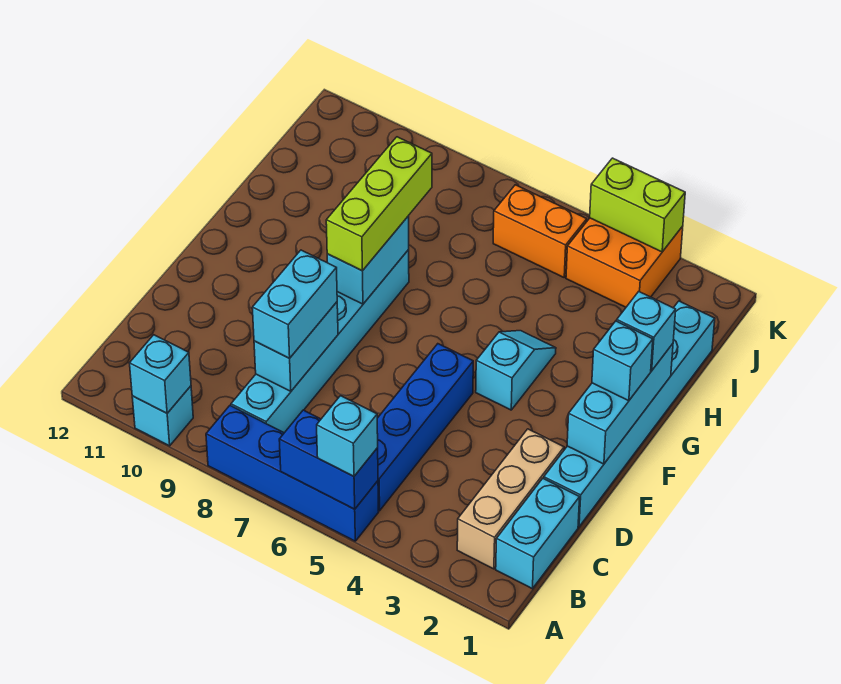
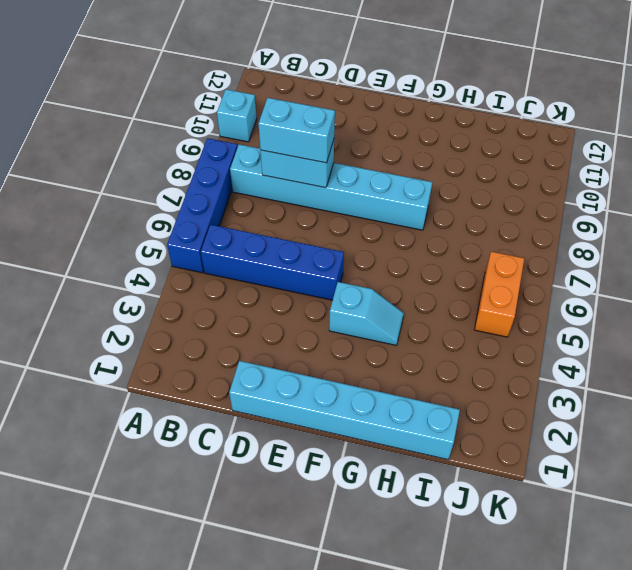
none -> cyan 1x2 brick [496,478,580,589]
none -> tan 1x3 brick [457,429,564,569]
none -> orange 2x2 brick [566,218,683,307]

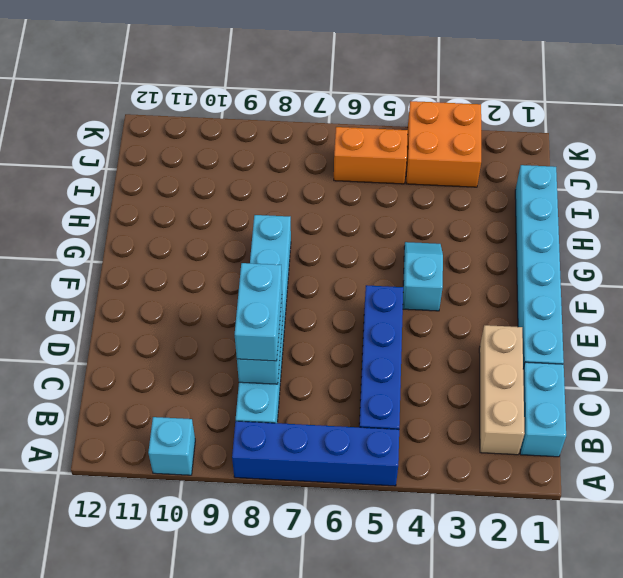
none -> blue 1x2 brick [279,410,378,509]
none -> cyan 1x1 brick [130,335,191,413]
none -> cyan 1x3 brick [567,344,673,464]

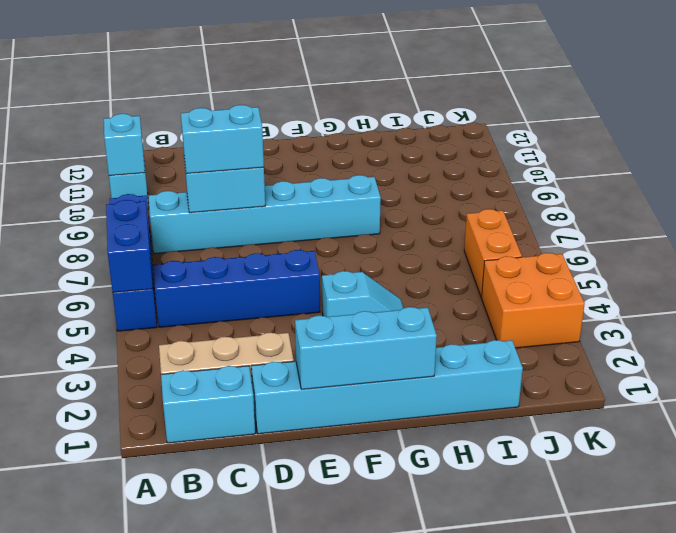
none -> cyan 1x2 brick [327,216,409,304]
none -> lime 1x2 brick [590,158,685,252]
none -> cyan 1x1 brick [317,396,378,476]

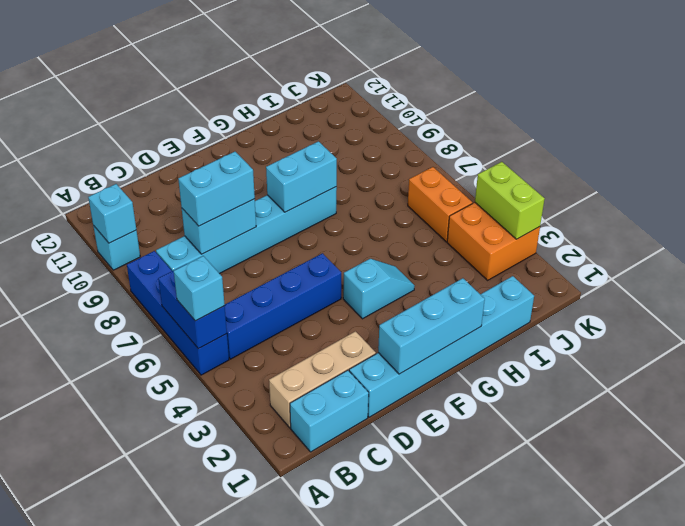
none -> cyan 1x1 brick [592,321,653,401]
none -> lime 1x3 brick [326,137,432,271]
none -> cyan 1x1 brick [617,292,676,371]

